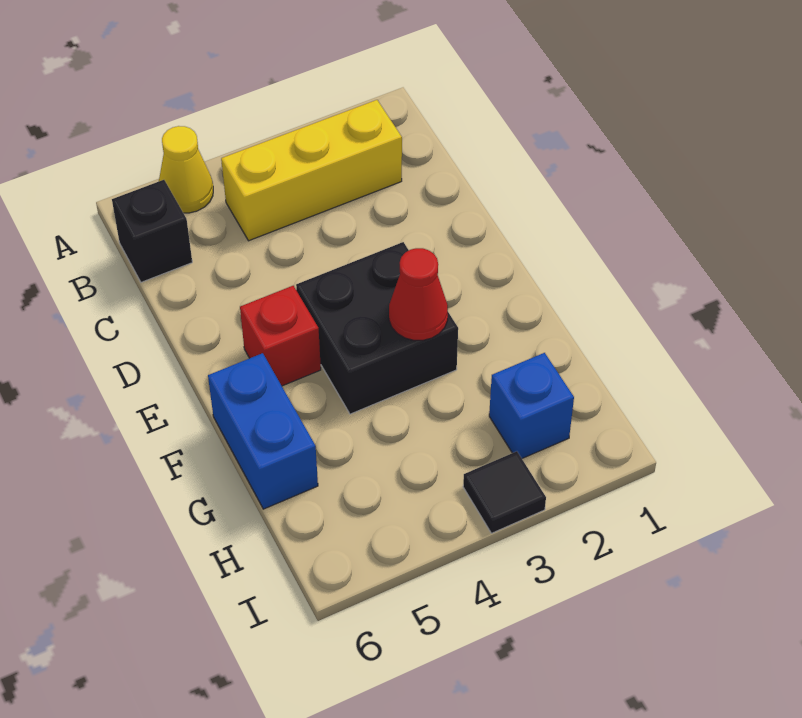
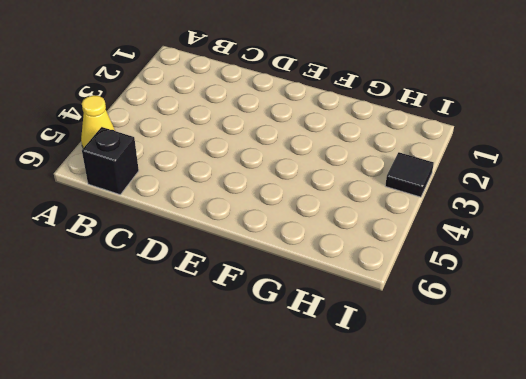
none -> yellow 1x3 brick [221,100,402,241]
none -> black 2x2 brick [296,242,458,414]

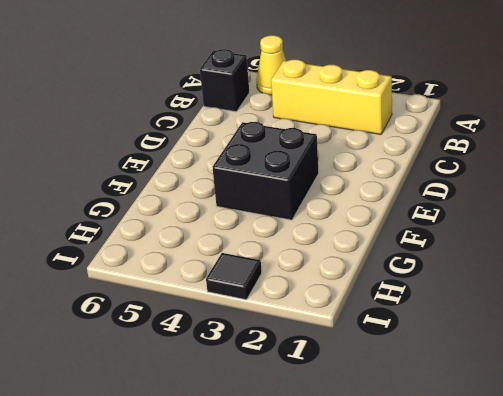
none -> red 1x1 brick [240,286,321,386]
none -> blue 1x2 brick [208,353,318,509]

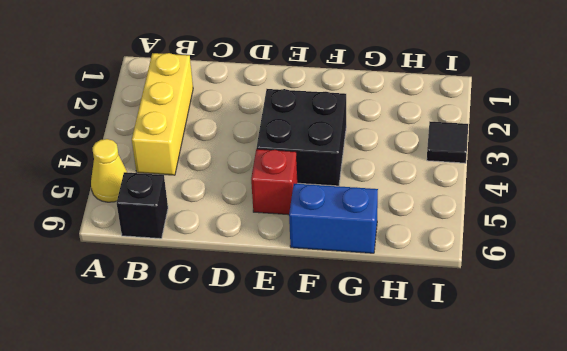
none -> blue 1x1 brick [489,353,574,458]
none -> red 1x1 cone [389,248,448,340]

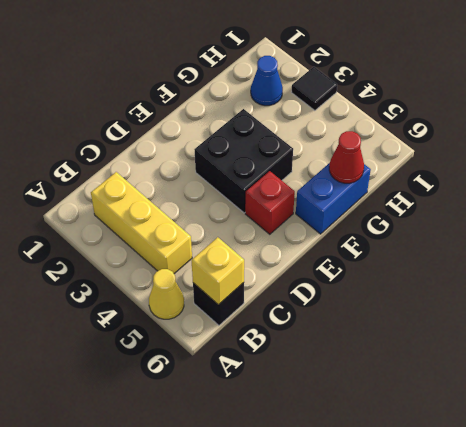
yellow 1x1 brick [192,237,244,305] -> none
red 1x1 cone [329,131,364,183] -> red 1x1 cone moved to [389,248,448,340]
blue 1x1 cone [251,56,283,106] -> blue 1x1 brick [489,353,574,458]

